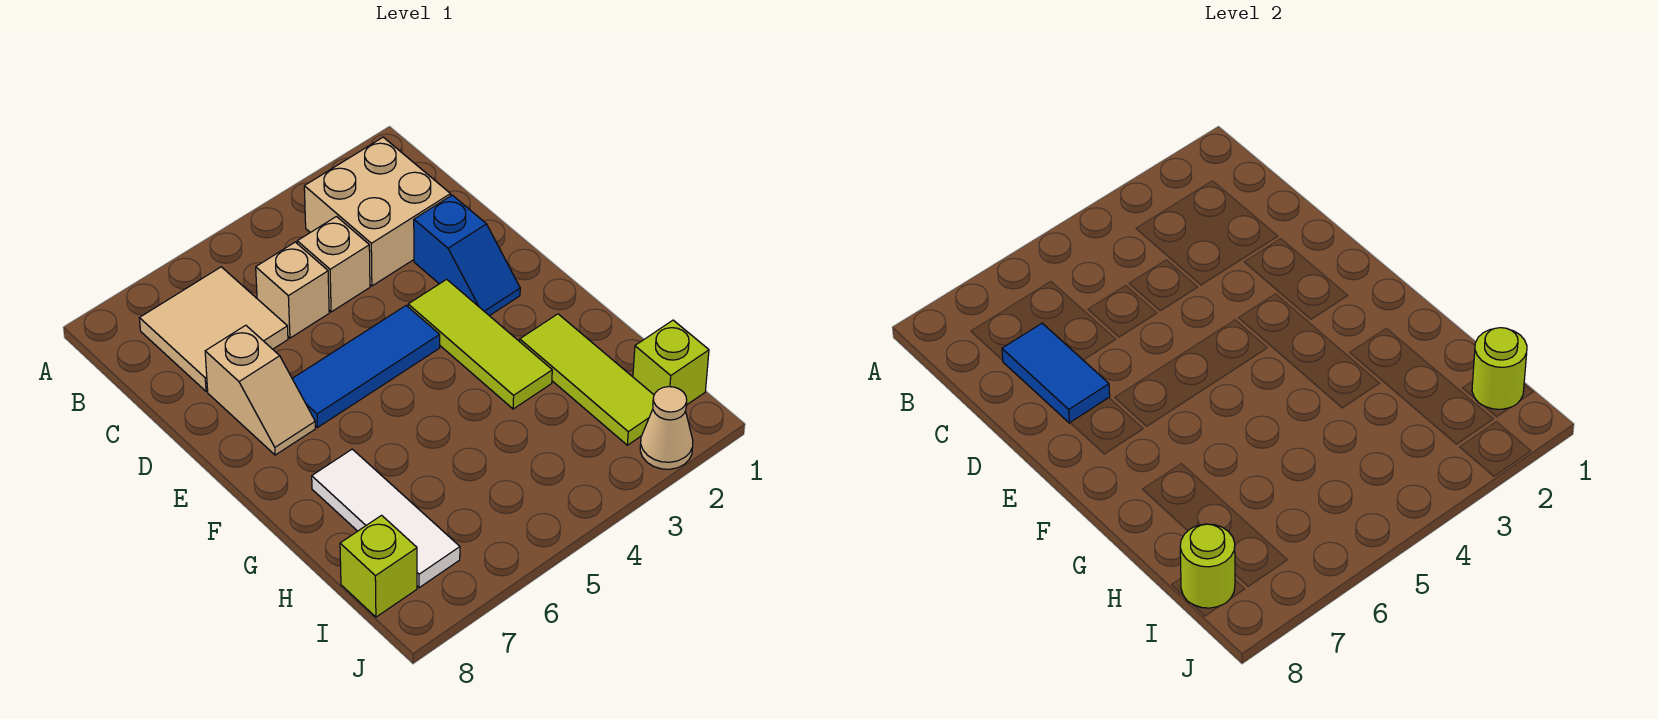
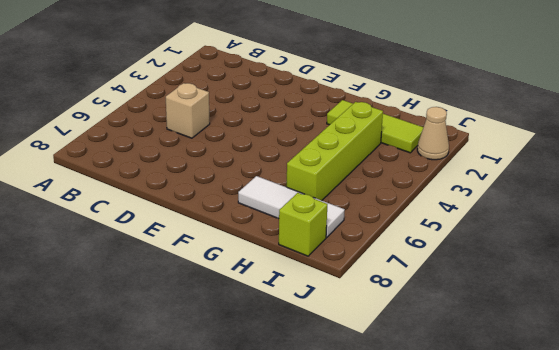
lime 1x4 brick [287,102,383,200] -> none
none -> tan 2x2 brick [304,137,451,286]
none -> tan 2x2 tile [139,267,288,391]
none -> tan 1x1 brick [297,217,370,312]

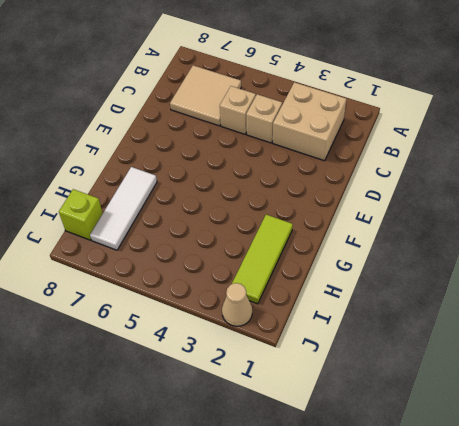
none -> blue 1x2 slope [414,195,520,316]
none -> tan 1x2 slope [205,325,315,455]
none -> lime 1x3 tile [408,279,552,409]

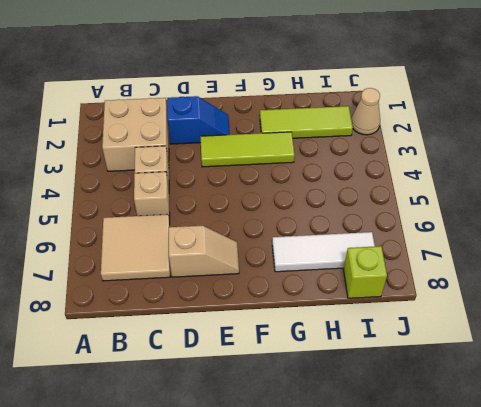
none -> blue 1x3 tile [292,306,440,427]
none -> lime 1x1 brick [633,320,709,405]
none -> blue 1x2 tile [1002,323,1110,423]

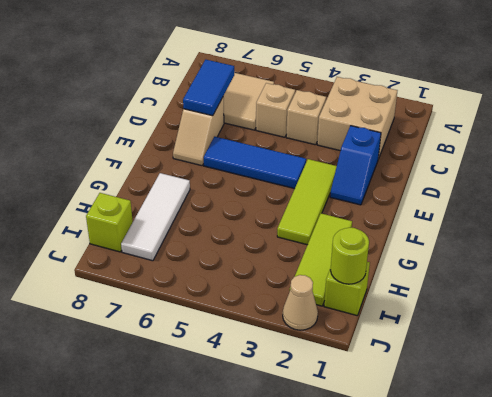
none -> lime 1x1 round brick [1180,524,1235,608]

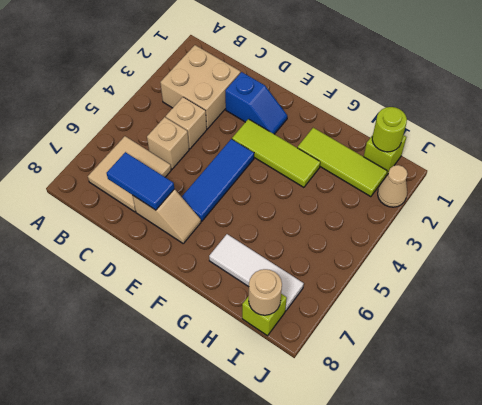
tan 1x1 round brick [249,269,282,315] -> lime 1x1 round brick [1180,524,1235,608]

